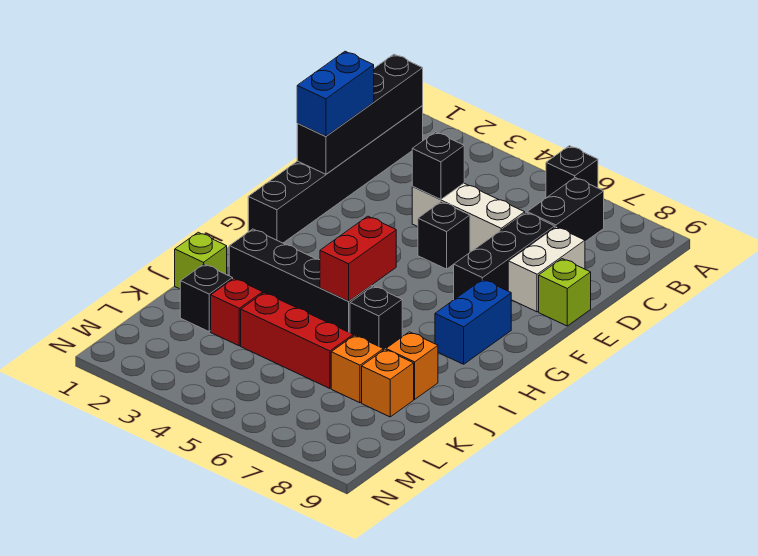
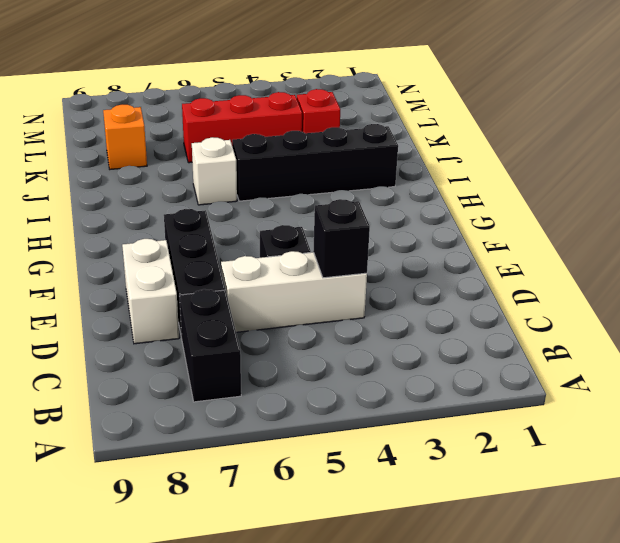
white 1x1 brick [192,137,237,205] -> black 1x1 brick [350,286,402,350]
none -> black 1x1 brick [546,146,598,198]
none -> black 1x6 brick [248,106,423,243]
none -> lime 1x1 brick [539,259,591,326]

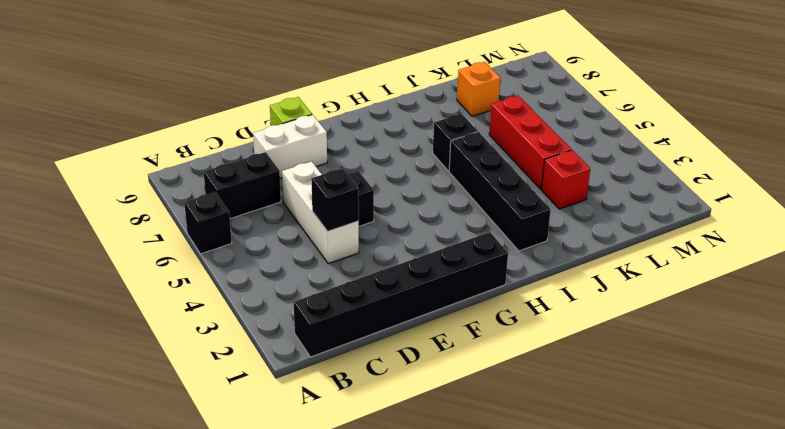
none -> black 1x3 brick [454,213,555,300]
none -> blue 1x2 brick [435,279,511,364]
none -> lime 1x1 brick [175,232,227,289]

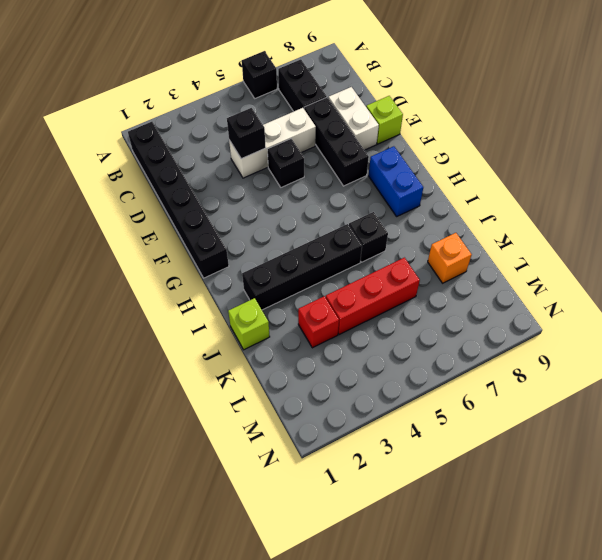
none -> orange 1x1 brick [386,332,438,399]
none -> black 1x1 brick [180,264,233,331]
none -> orange 1x1 brick [331,335,383,403]

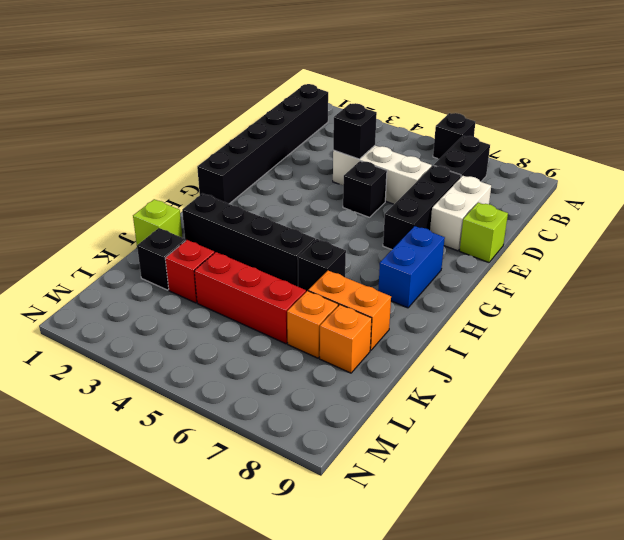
orange 1x2 brick [308,271,391,350] -> orange 1x1 brick [386,332,438,399]
none -> black 1x4 brick [297,54,423,174]
none -> red 1x2 brick [320,216,396,301]
none -> blue 1x2 brick [297,51,374,136]

